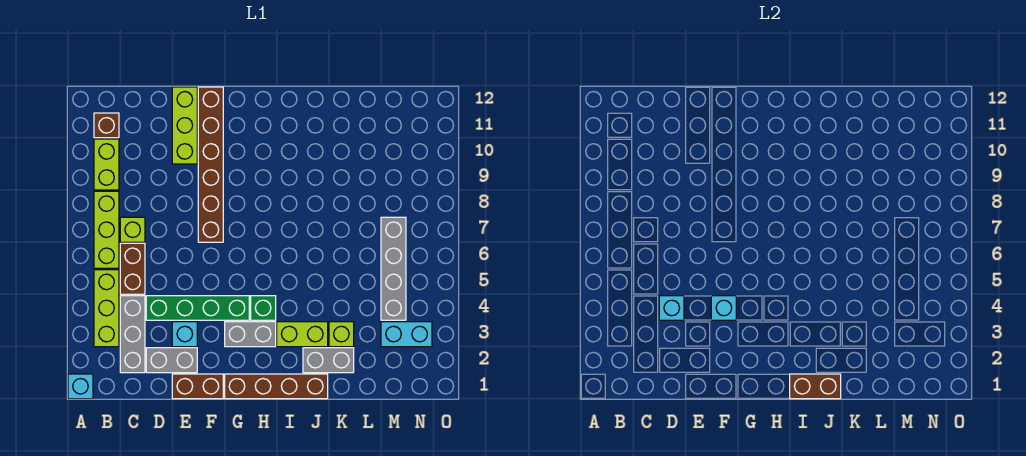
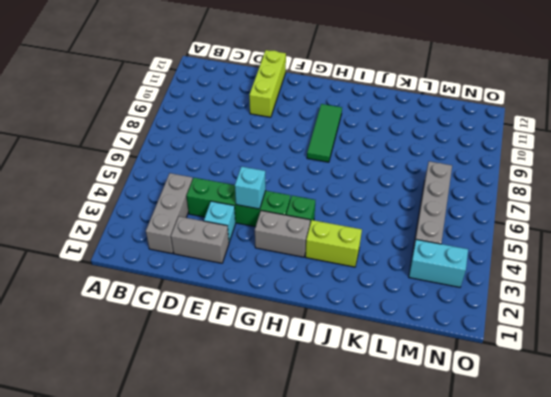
green 1x3 tile [307,104,342,162] -> none
none -> cyan 1x1 brick [68,374,93,399]
none -> lime 1x3 brick [94,270,119,347]
none -> lime 1x3 brick [94,191,119,268]

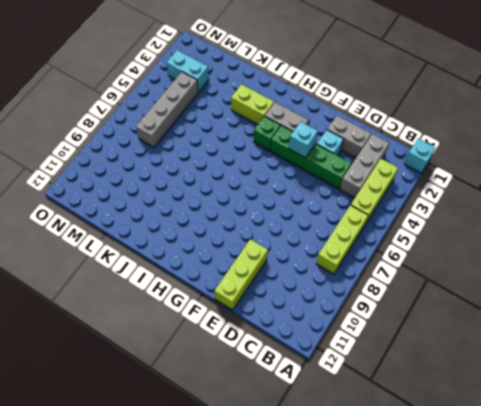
none -> lime 1x2 brick [94,139,119,190]
none -> brown 1x1 brick [94,113,119,138]
none -> brown 1x2 brick [120,243,145,294]

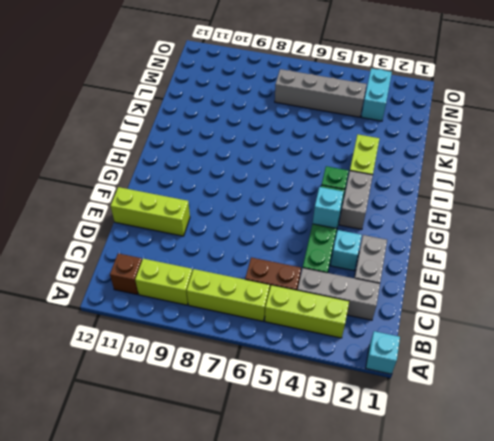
none -> lime 1x1 brick [120,217,145,242]
none -> brown 1x2 brick [172,374,223,399]
none -> brown 1x6 brick [198,87,223,242]

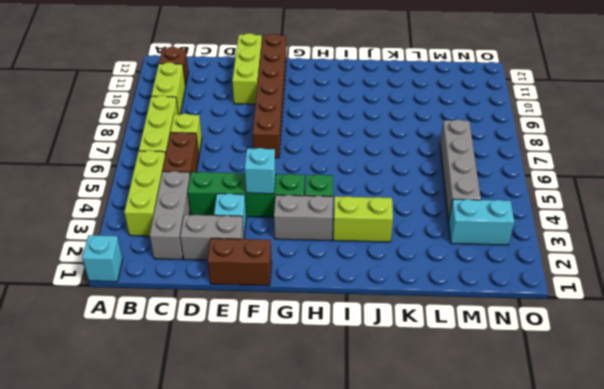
none -> brown 1x4 brick [225,374,328,399]
none -> grey 1x2 brick [303,348,354,373]
none -> lime 1x1 brick [329,322,354,347]

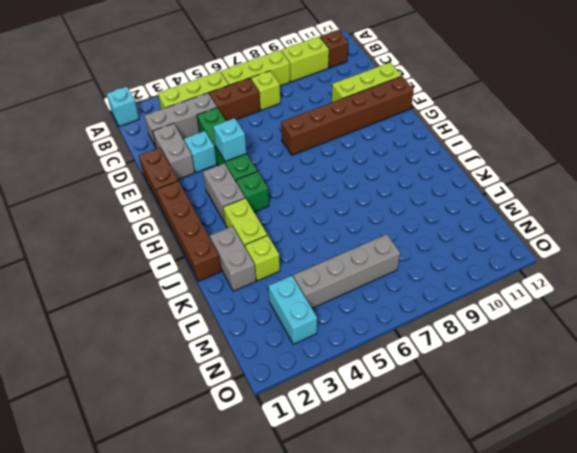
none -> cyan 1x1 brick [659,296,684,320]
none -> brown 1x2 brick [790,374,841,399]

